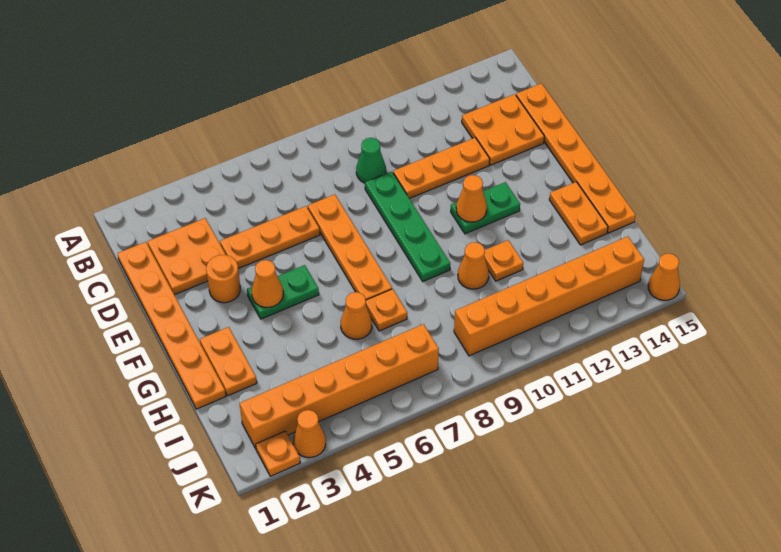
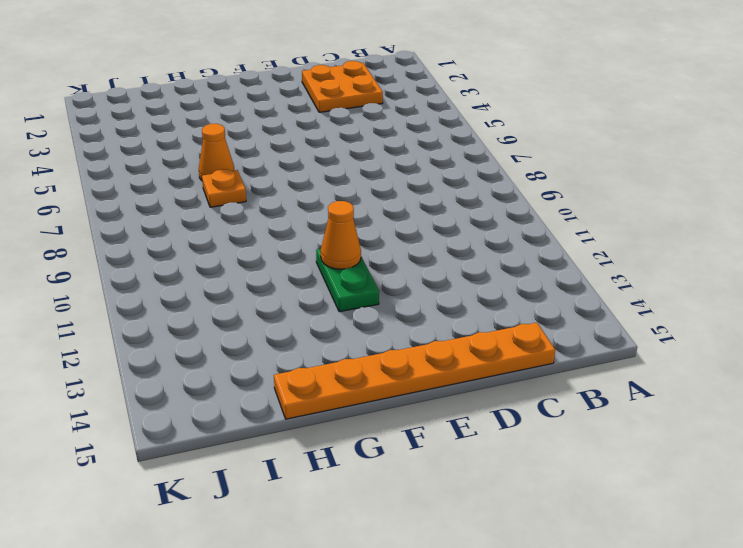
none -> orange 1x6 plate [117,242,226,409]
none -> green 1x1 cone [356,138,386,183]
none -> orange 2x2 plate [462,94,544,165]

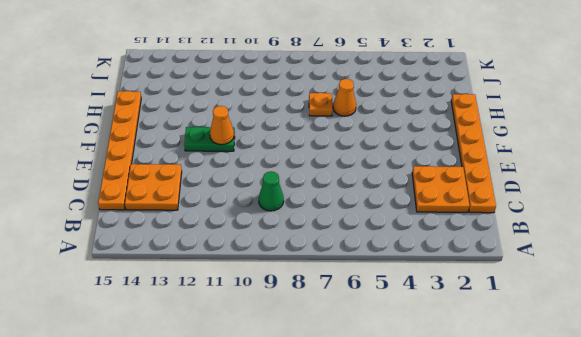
none -> orange 1x3 plate [220,206,320,269]
none -> orange 1x4 plate [308,194,392,300]
none -> green 1x4 plate [365,171,450,281]

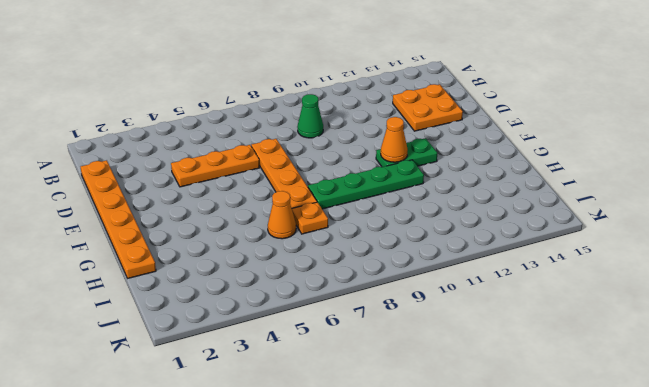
green 1x4 plate [308,160,424,209] -> green 1x4 plate turned to [365,171,450,281]
none -> orange 2x2 plate [147,218,226,295]
none -> orange 1x6 plate [516,83,636,233]
none -> orange 1x3 plate [393,138,490,199]

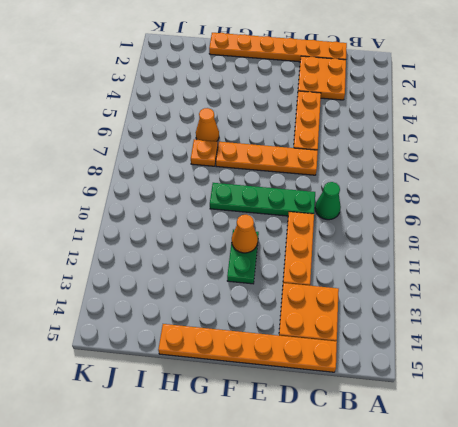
none -> orange 1x1 round brick [206,255,240,303]
none -> green 1x2 plate [247,265,319,319]
none -> orange 1x2 plate [200,327,257,396]

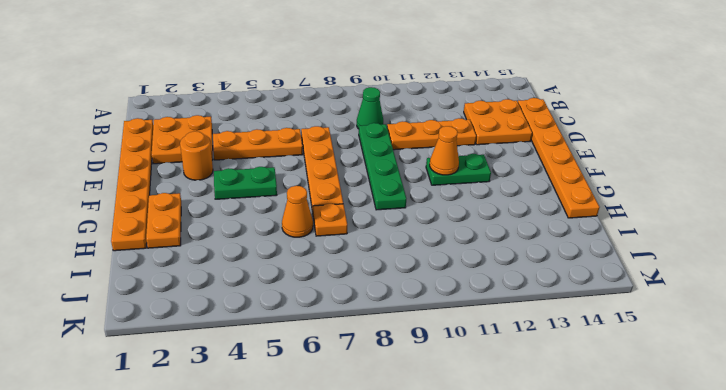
none -> orange 1x2 plate [549,182,608,245]
none -> orange 1x1 cone [458,242,489,289]
none -> orange 1x1 plate [484,240,523,281]

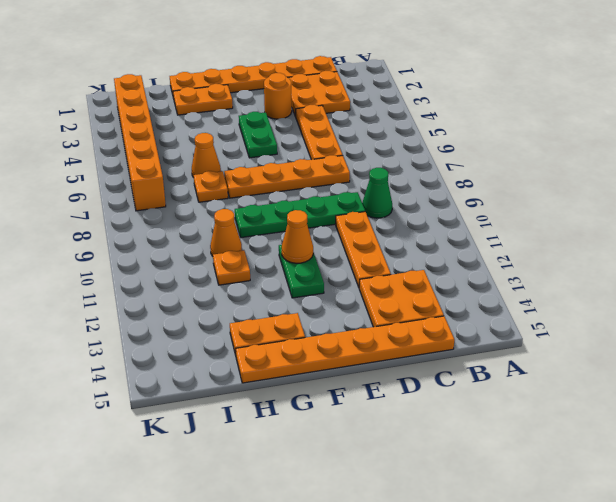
none -> orange 1x6 brick [454,237,644,356]
none -> orange 1x1 plate [256,431,300,476]
none -> orange 1x1 cone [293,410,326,457]

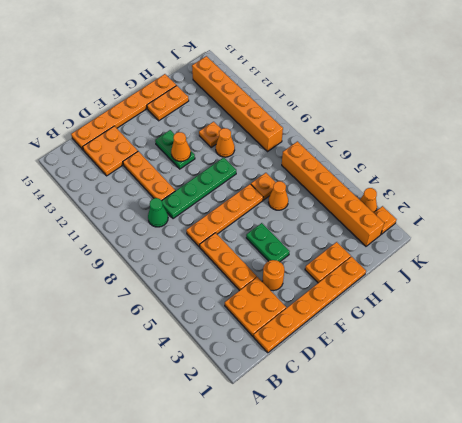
none -> orange 1x1 cone [648,253,680,300]
none -> orange 1x1 cone [252,260,283,307]

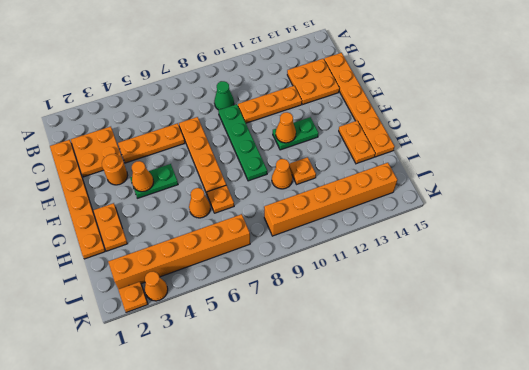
none -> orange 1x1 cone [648,253,680,300]

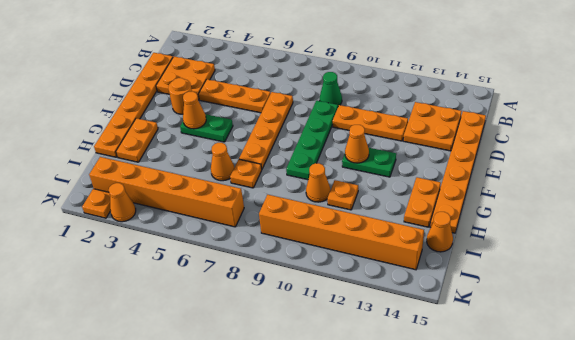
orange 1x1 cone [427,212,453,252] -> orange 1x1 cone moved to [648,253,680,300]

